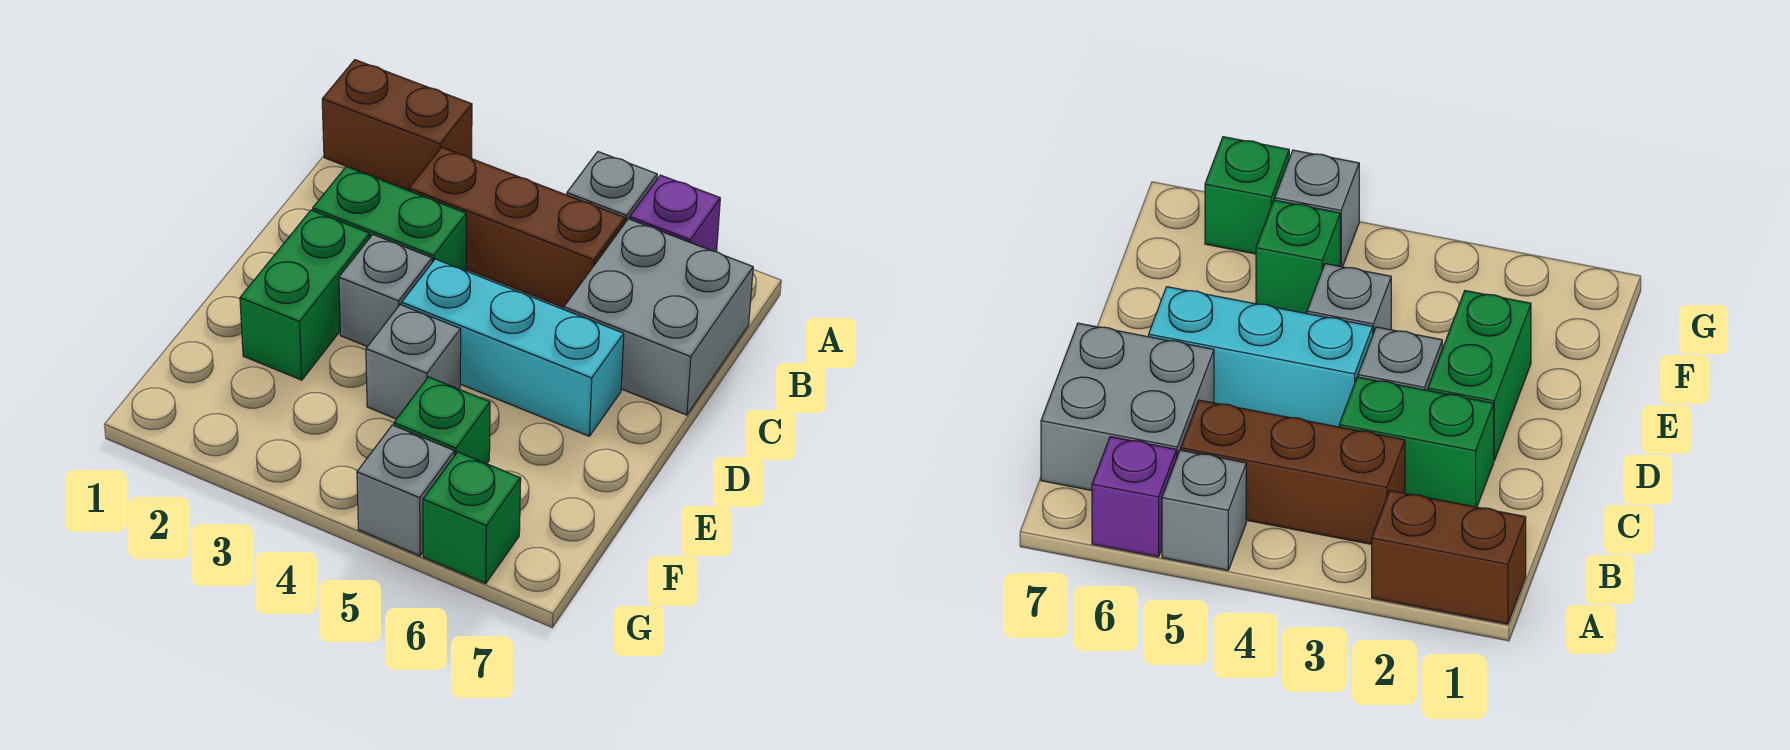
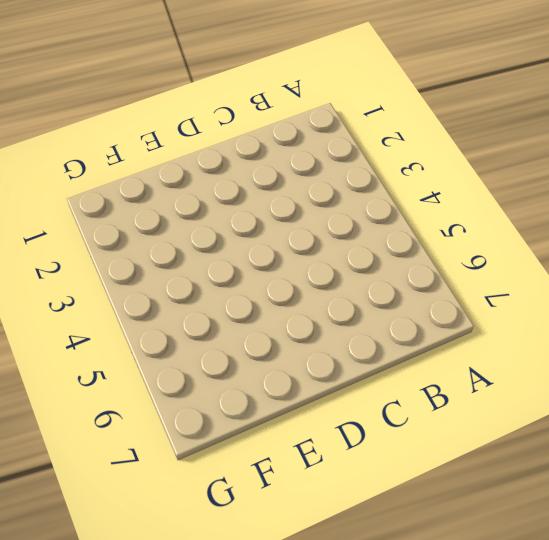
none -> brown 1x2 brick [322,60,472,191]
none -> grey 1x1 brick [567,152,657,223]
none -> purple 1x1 brick [630,175,720,252]

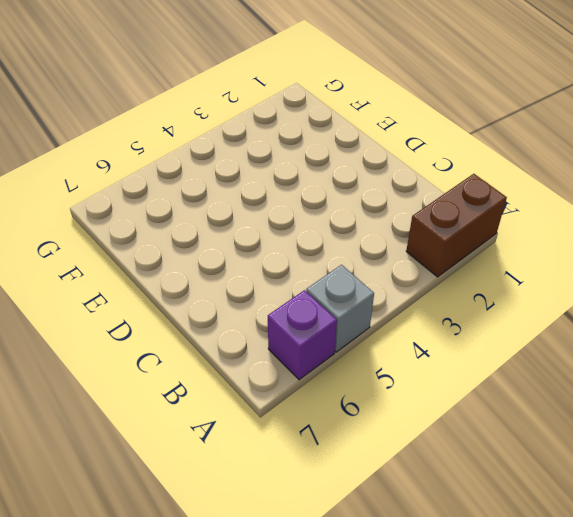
none -> brown 1x3 brick [409,147,625,308]
none -> grey 2x2 brick [564,219,753,415]
none -> green 1x2 brick [313,167,466,271]

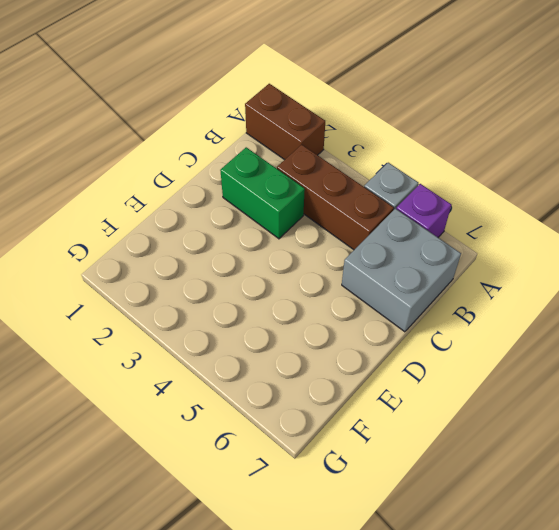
none -> green 1x2 brick [240,210,370,380]
none -> grey 1x1 brick [339,235,432,347]
none -> cyan 1x3 brick [402,259,624,436]

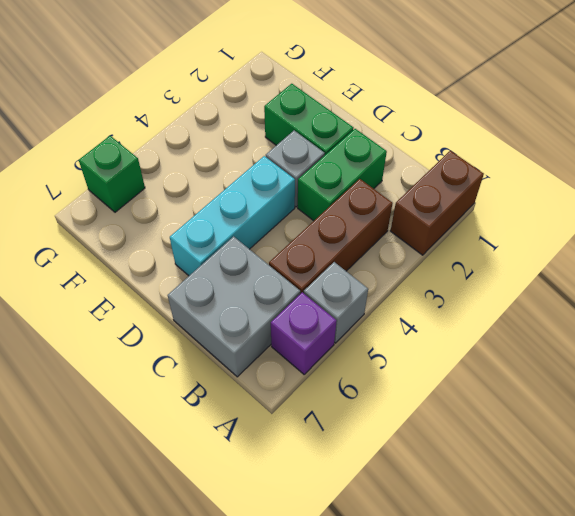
none -> grey 1x1 brick [366,305,461,419]
none -> green 1x1 brick [394,377,490,464]
none -> grey 1x1 brick [357,425,454,556]

